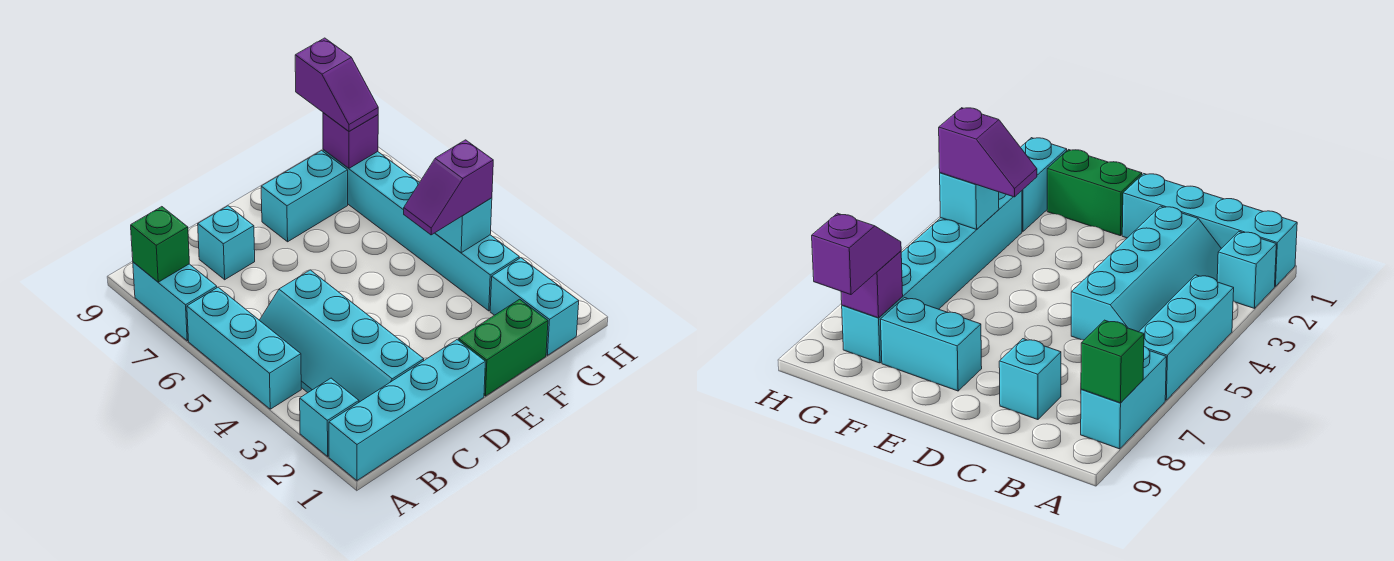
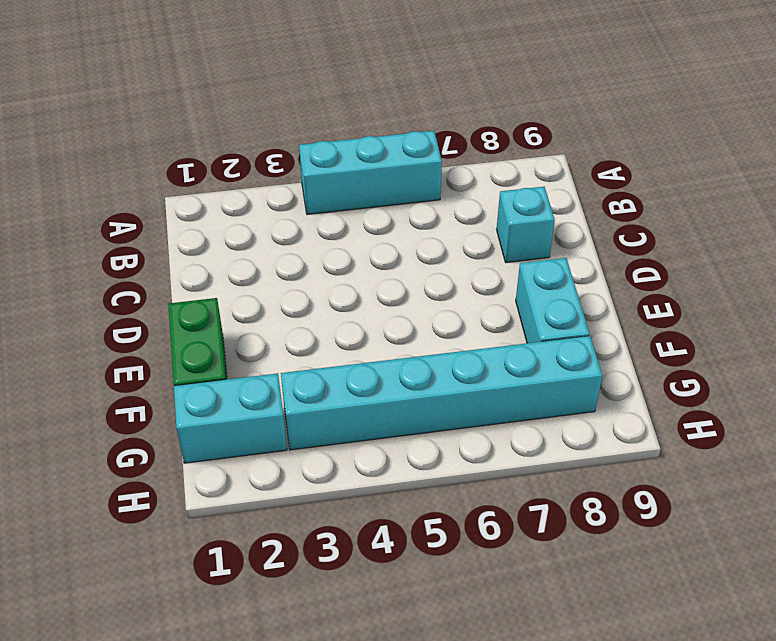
none -> cyan 1x4 brick [329,340,485,480]
none -> cyan 1x1 brick [300,378,359,456]
none -> cyan 1x2 brick [133,262,217,341]

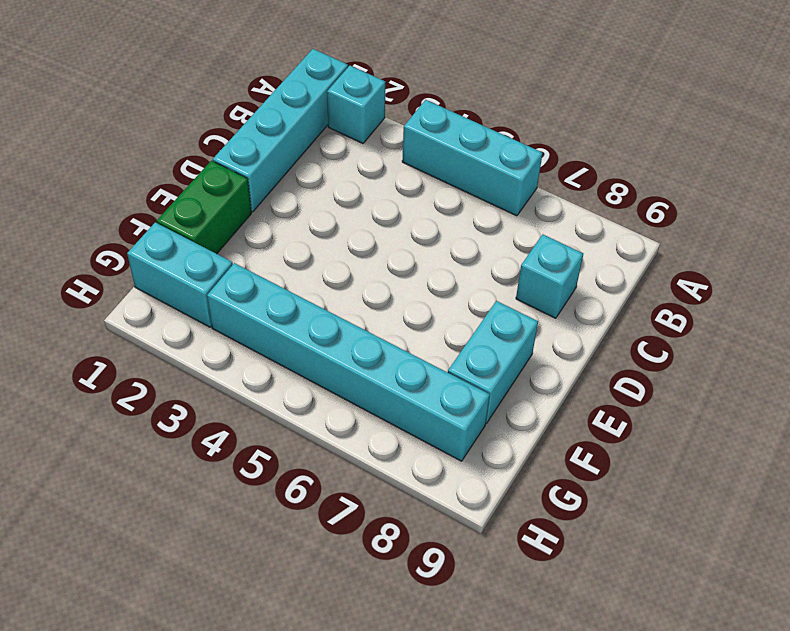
none -> cyan 1x2 brick [133,262,217,341]
none -> cyan 2x4 slope [260,270,424,402]
none -> green 1x1 brick [131,207,189,282]

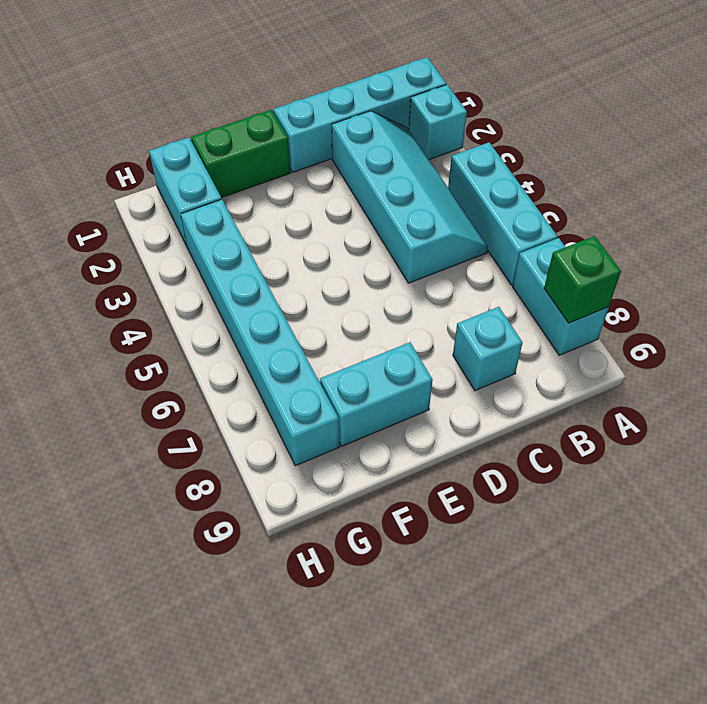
none -> cyan 1x1 brick [435,198,492,253]
none -> purple 1x1 brick [323,113,378,168]
none -> purple 1x2 slope [404,140,493,235]

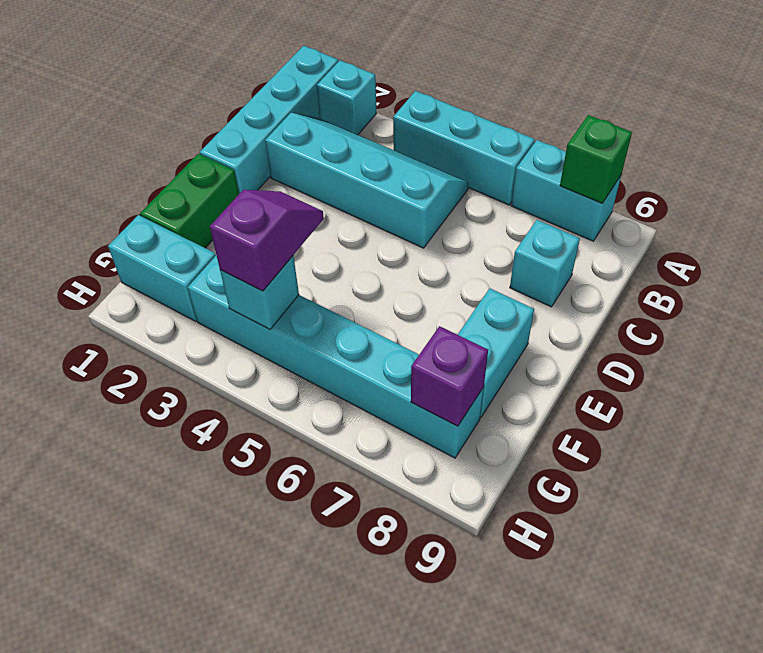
none -> purple 1x2 slope [295,38,378,131]

